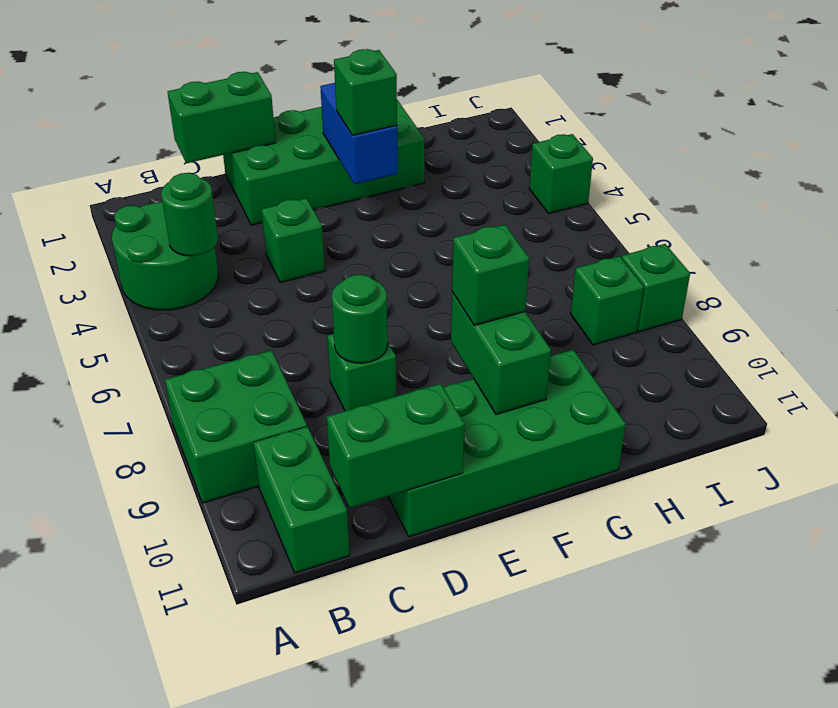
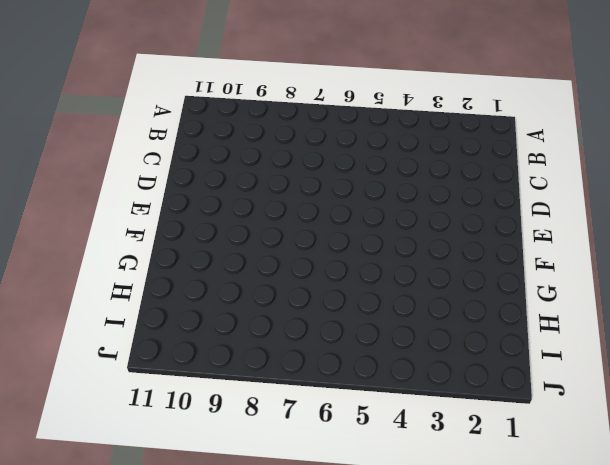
none -> green 2x2 round brick [112,202,218,310]
none -> green 2x2 brick [165,350,307,503]
none -> green 1x2 brick [253,426,350,573]

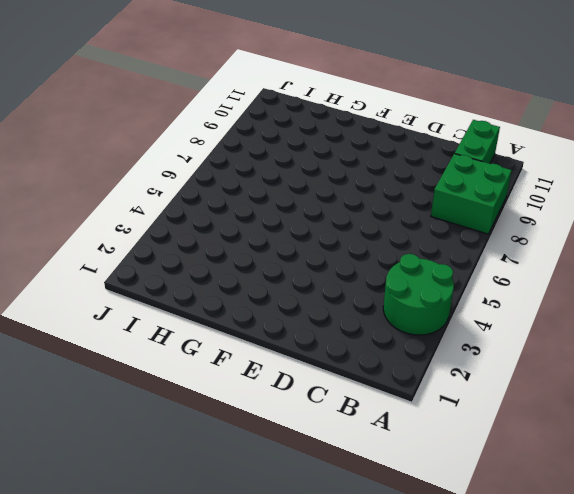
none -> green 2x4 brick [223,100,424,225]
none -> green 1x1 brick [262,198,325,283]
none -> green 1x1 brick [327,334,396,411]

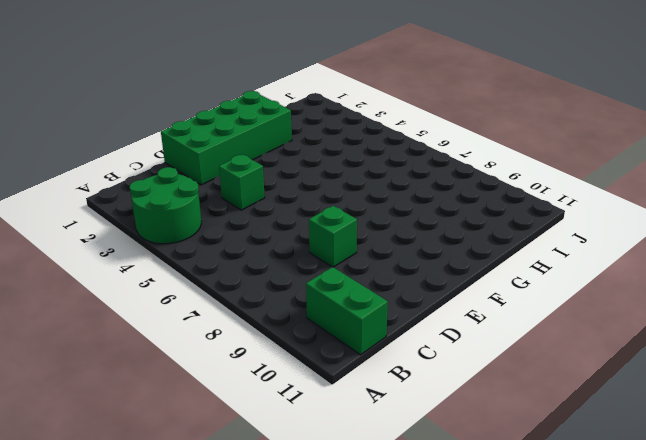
none -> green 2x2 brick [165,350,307,503]
none -> green 2x4 brick [388,350,626,537]
none -> green 1x1 brick [571,256,644,345]

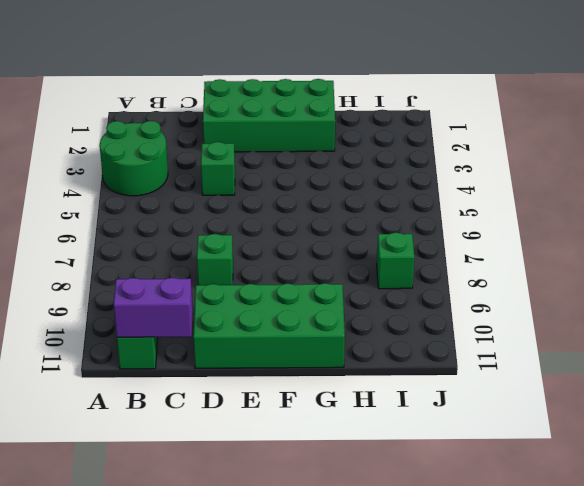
purple 1x2 brick [114,278,193,337] -> green 1x2 brick [327,384,464,508]
none -> green 2x2 brick [165,350,307,503]
none -> green 1x1 brick [529,134,593,214]
none -> green 1x1 brick [622,244,690,332]

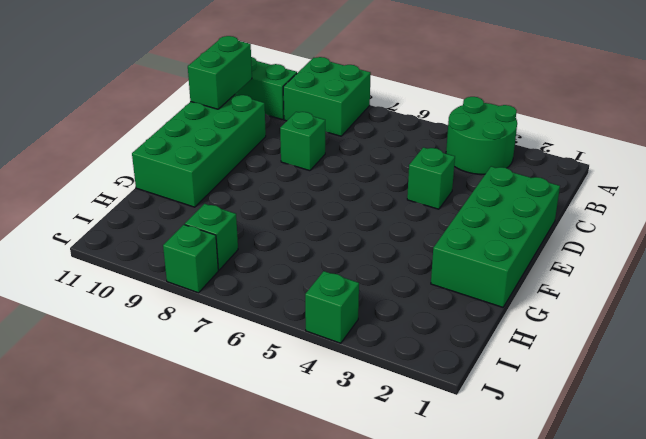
none -> green 1x1 round brick [161,173,218,256]
none -> green 1x2 brick [168,72,276,163]
none -> green 1x1 round brick [332,274,388,363]

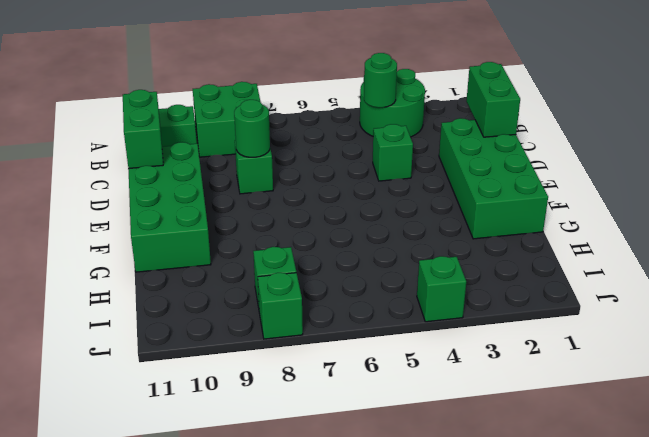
none -> blue 1x2 brick [320,83,398,184]
none -> green 1x2 brick [451,292,551,414]
none -> green 1x1 brick [334,49,397,136]

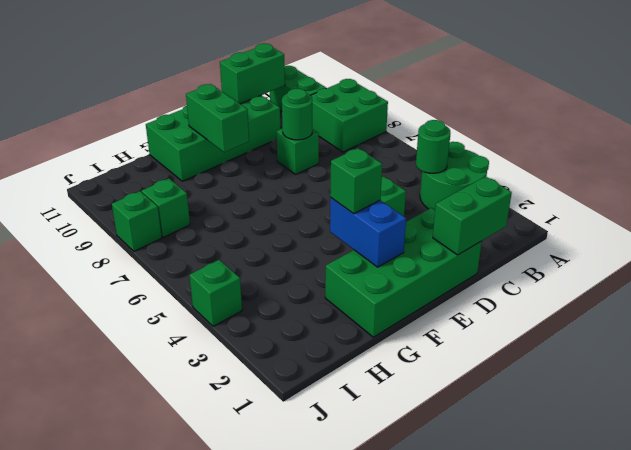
none -> green 1x1 brick [452,224,529,325]

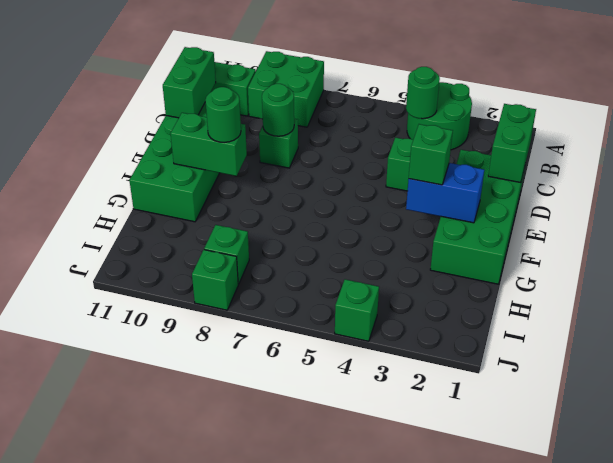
green 1x1 round brick [206,87,241,143] -> green 1x1 brick [452,224,529,325]

